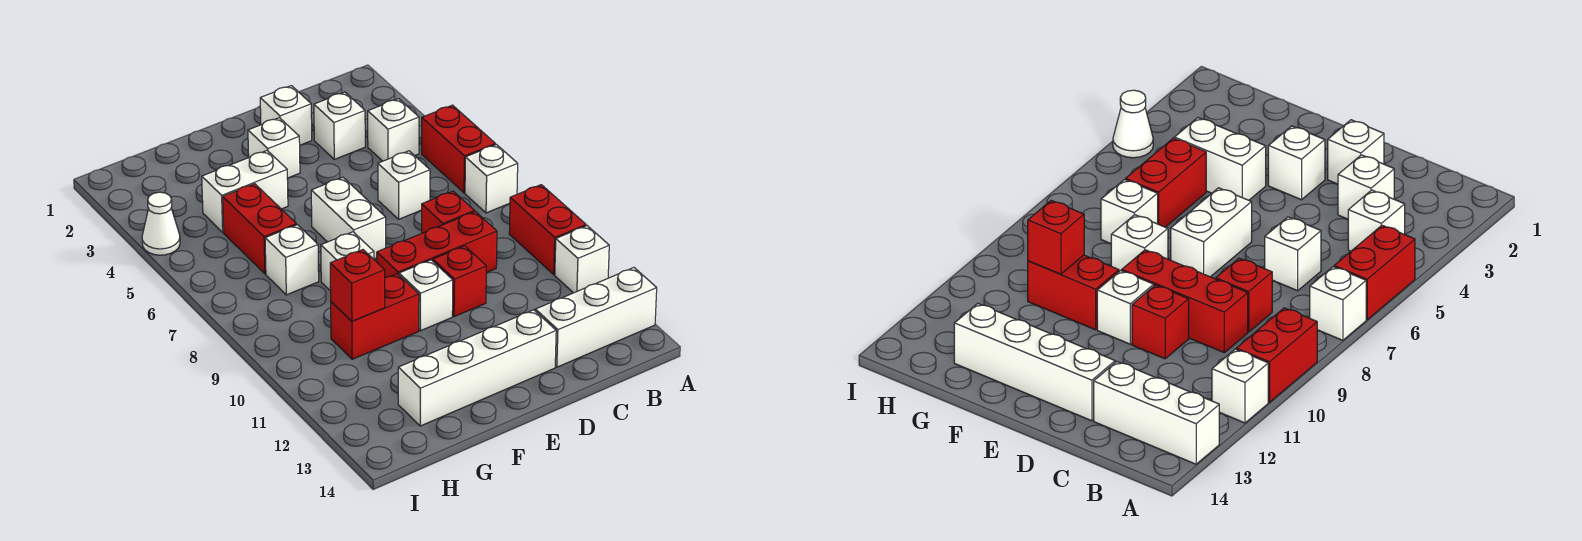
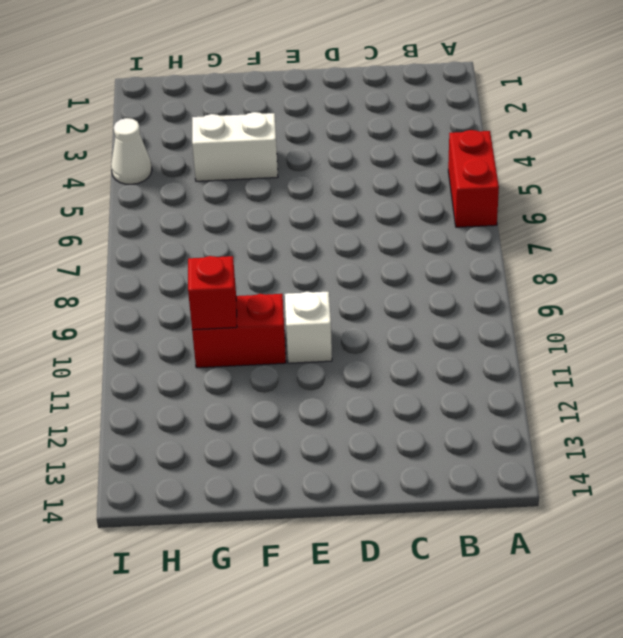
none -> white 1x1 brick [465,145,518,213]
none -> red 1x2 brick [509,185,586,275]
none -> white 1x1 brick [555,226,609,293]

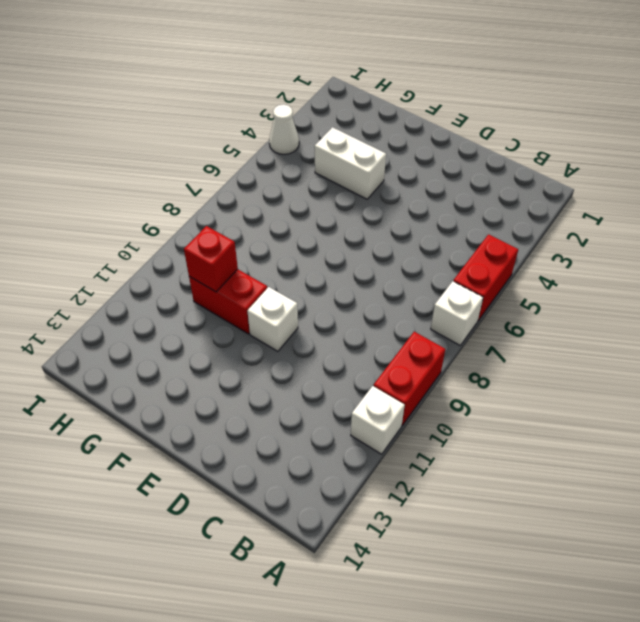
none -> white 1x3 brick [535,268,657,367]
none -> white 1x1 brick [368,99,419,161]
none -> white 1x1 brick [314,92,365,159]

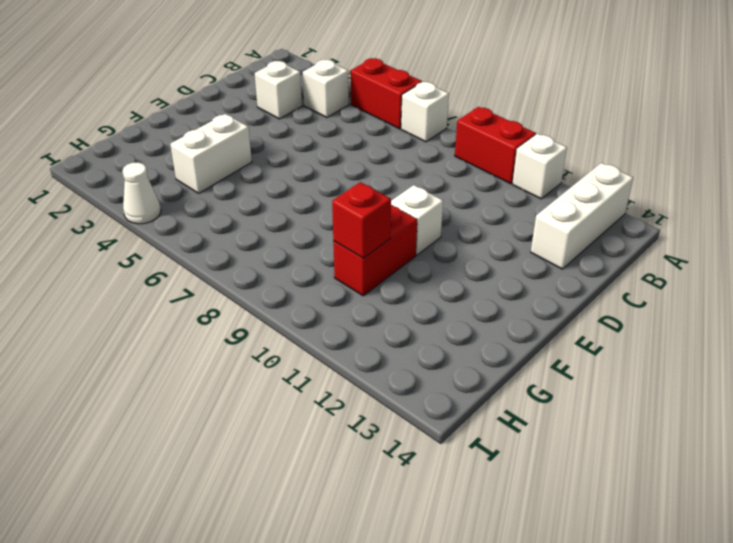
none -> white 1x1 brick [378,151,430,219]
none -> red 1x1 brick [422,191,474,233]
none -> red 1x3 brick [377,212,497,277]

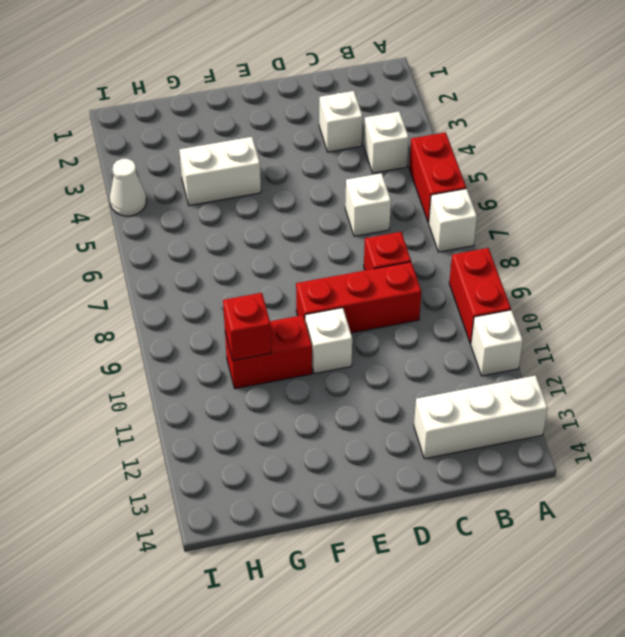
none -> white 1x1 brick [260,86,312,145]
none -> red 1x1 brick [433,246,486,317]
none -> white 1x4 brick [398,310,556,426]

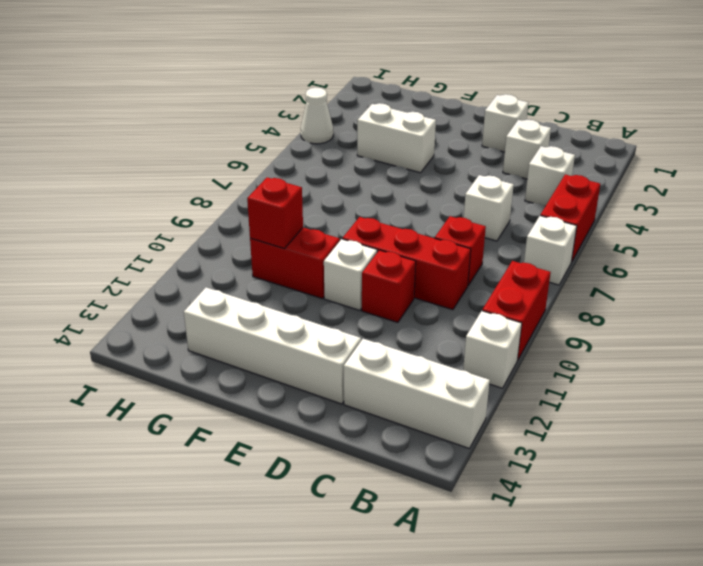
none -> white 1x1 brick [248,118,300,178]
none -> white 1x2 brick [311,177,386,259]
none -> white 1x1 brick [321,232,374,291]

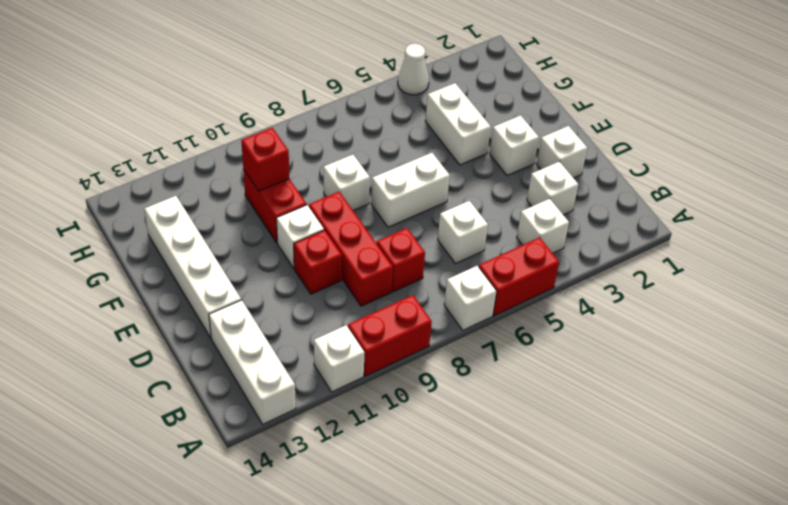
none -> red 1x2 brick [223,184,296,274]
none -> white 1x1 brick [265,225,319,295]

